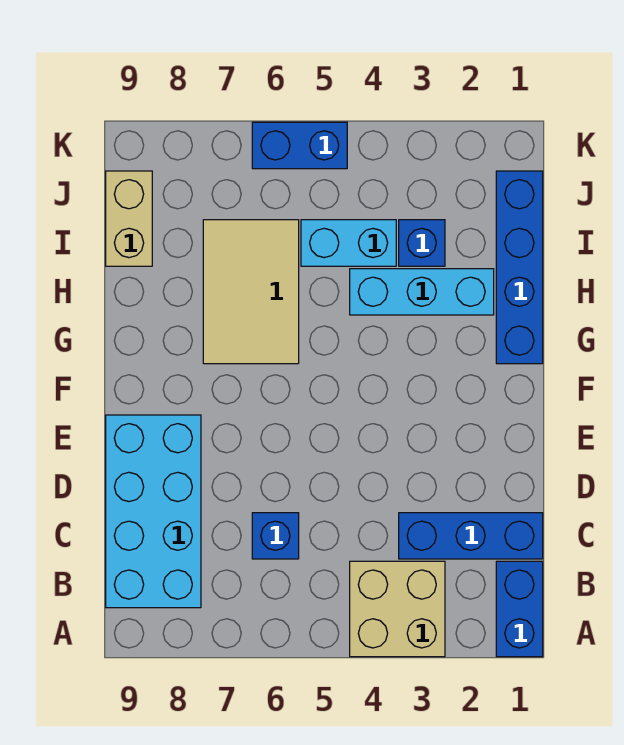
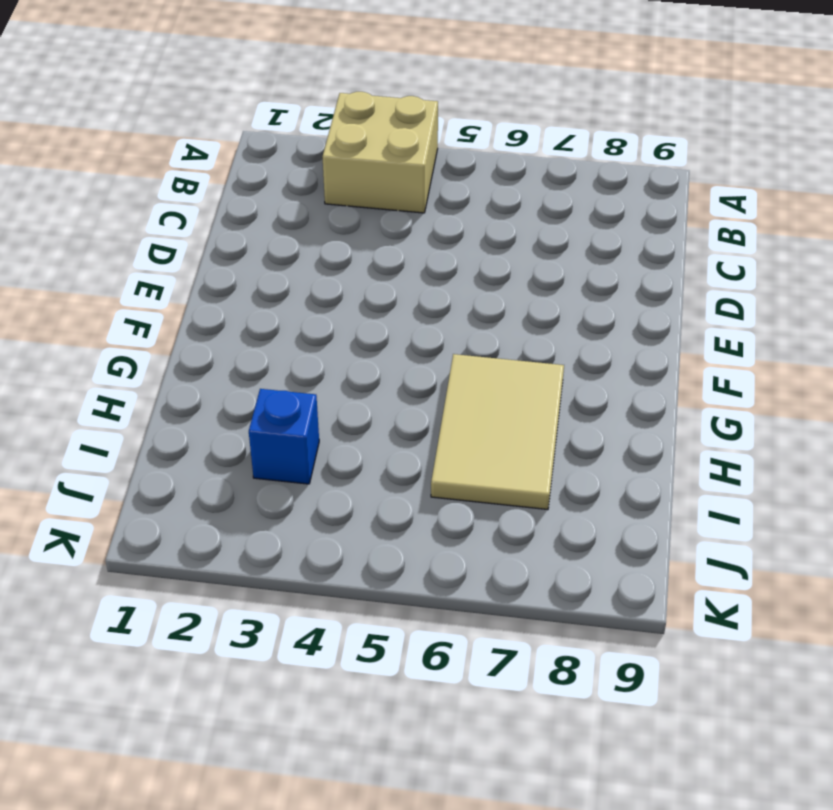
none -> blue 1x2 brick [496,561,543,657]
none -> cyan 2x4 brick [106,415,201,608]
none -> blue 1x3 brick [399,513,543,559]

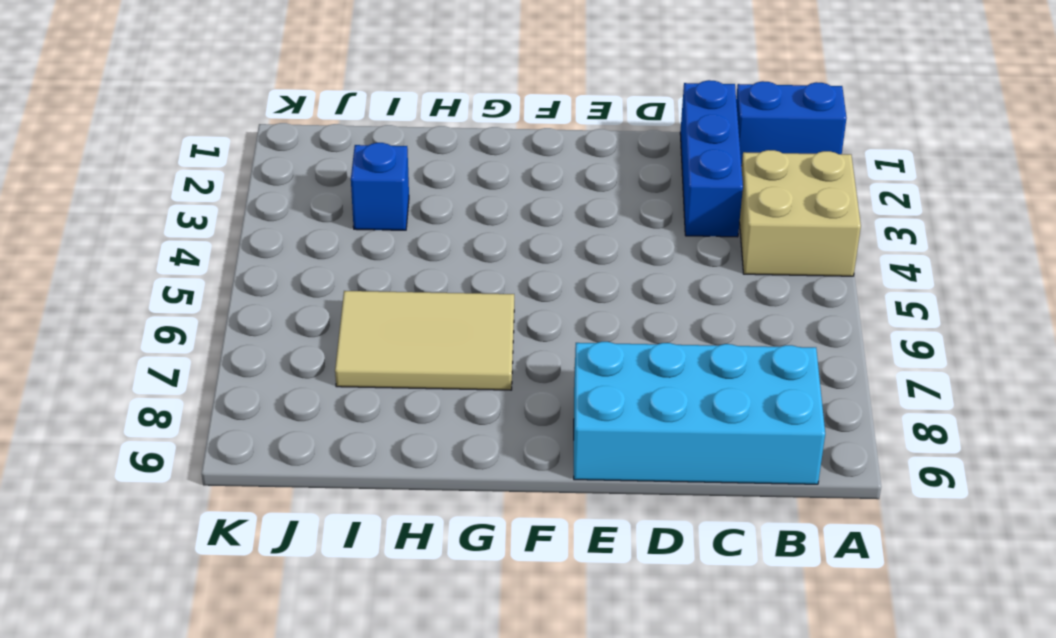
none -> blue 1x1 brick [252,513,299,559]
none -> blue 1x4 brick [496,171,543,364]
none -> cyan 1x3 brick [350,269,494,315]

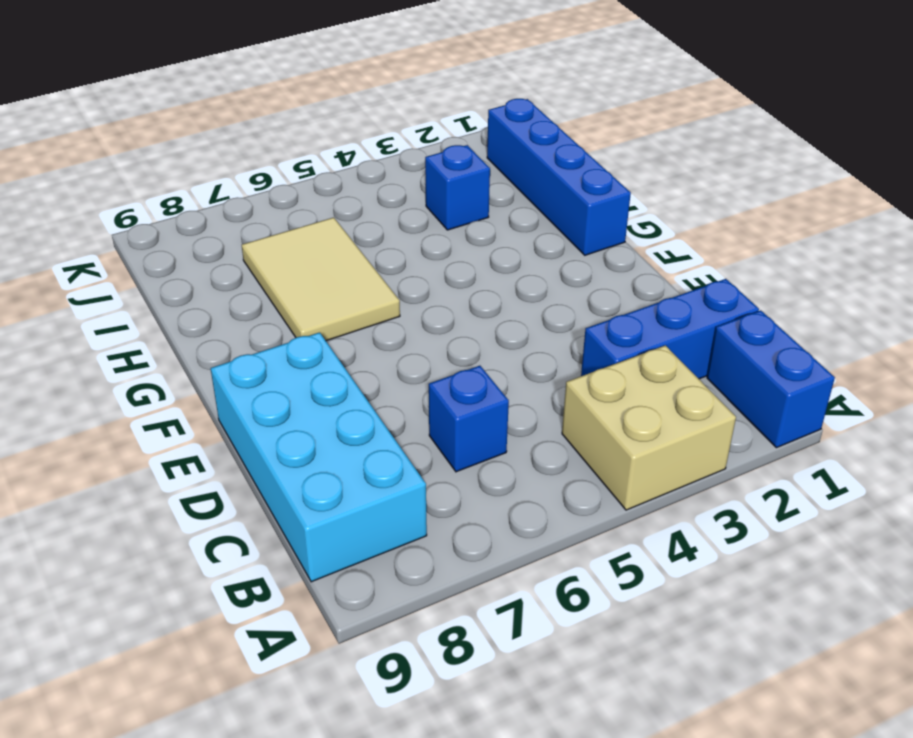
none -> cyan 1x3 brick [350,269,494,315]
none -> cyan 1x2 brick [301,220,396,266]
none -> tan 1x2 brick [106,171,152,266]

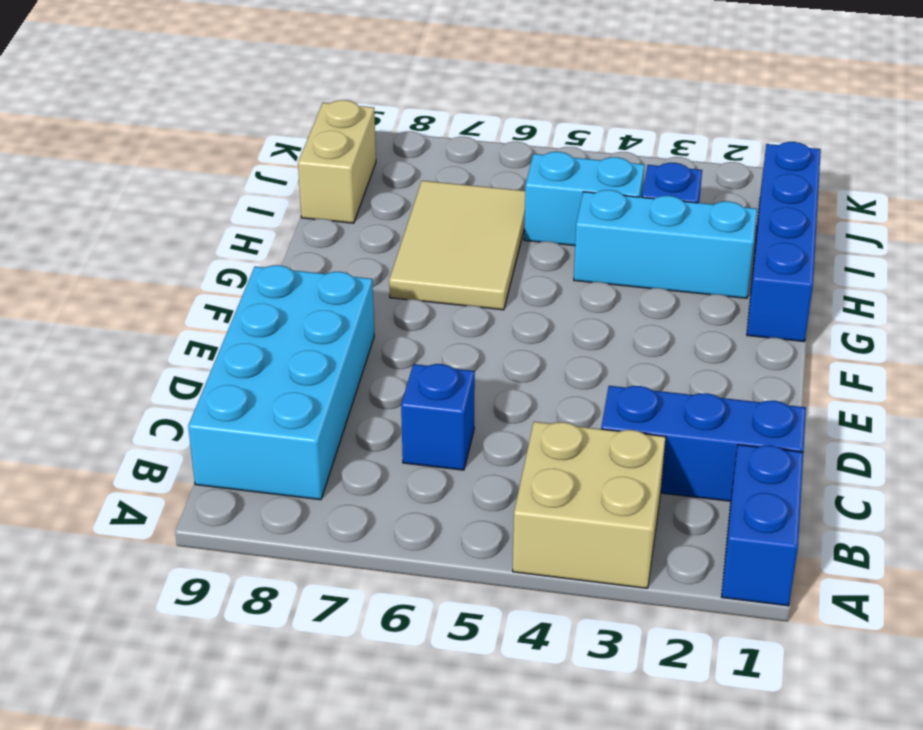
none -> blue 1x2 brick [252,122,347,169]

